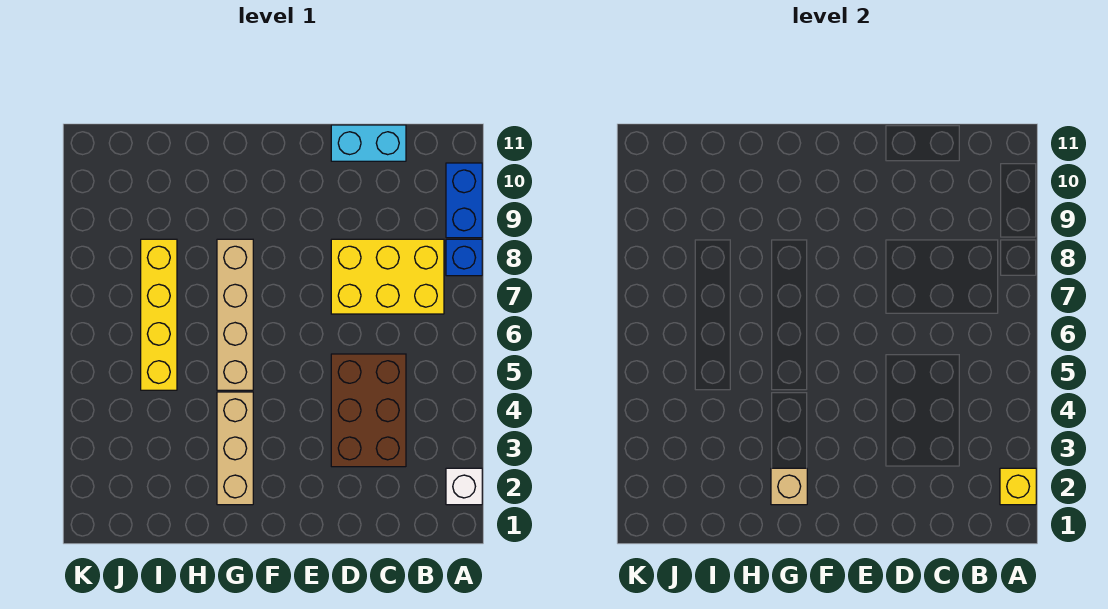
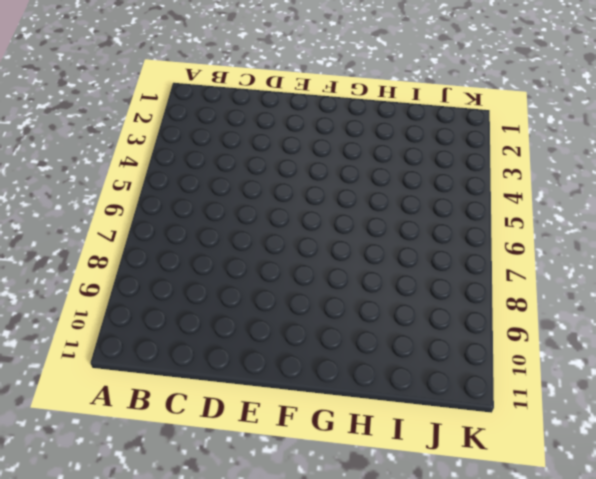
none -> white 1x1 brick [446,468,482,505]
none -> blue 1x1 brick [446,239,482,276]

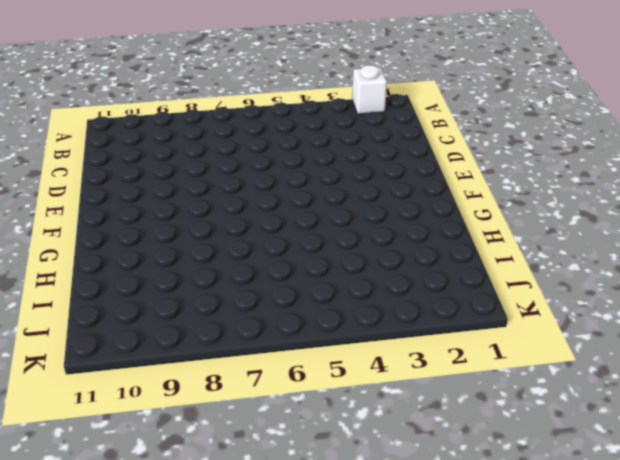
none -> blue 1x1 brick [446,239,482,276]
none -> blue 1x2 brick [446,163,482,238]

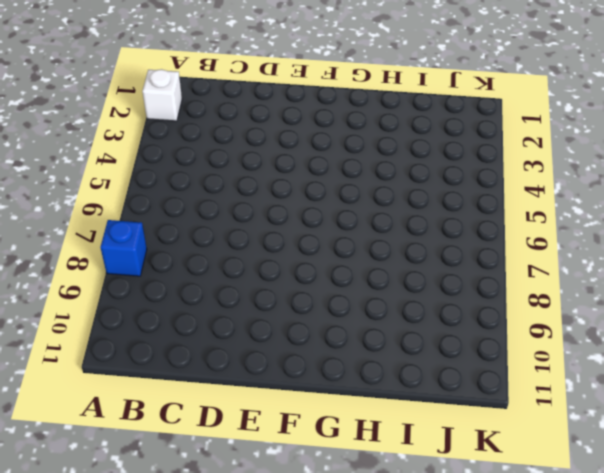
none -> blue 1x2 brick [446,163,482,238]
none -> yellow 2x3 brick [331,239,444,314]

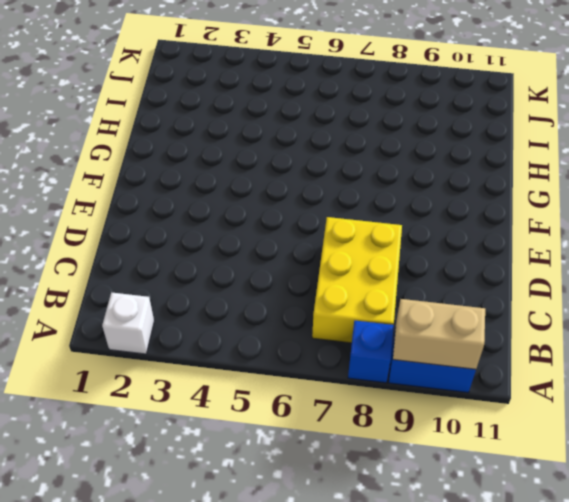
tan 1x2 brick [393,299,485,369] -> none
none -> brown 2x3 brick [331,354,406,467]
none -> cyan 1x2 brick [331,125,406,161]

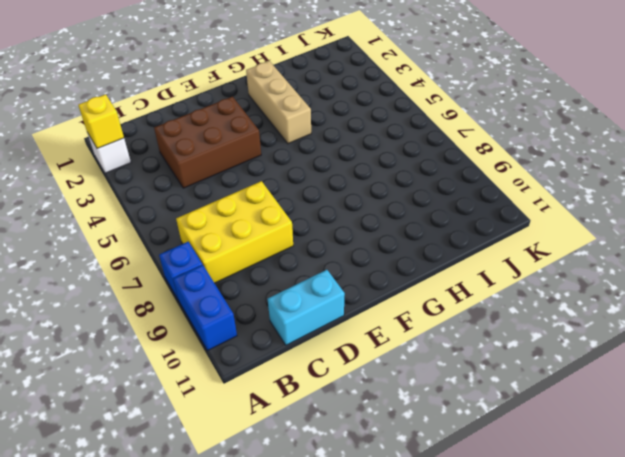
brown 2x3 brick [154,97,261,188] -> brown 2x3 brick turned to [331,354,406,467]
none -> tan 1x4 brick [217,239,253,390]
none -> yellow 1x4 brick [141,239,177,390]

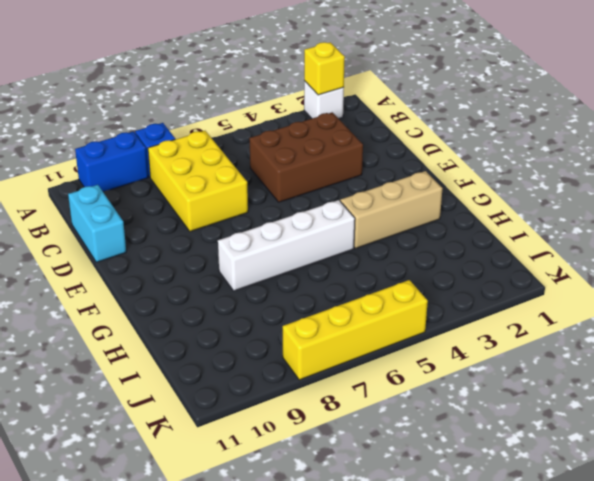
white 1x4 brick [218,200,355,291] -> tan 1x4 brick [217,239,253,390]
yellow 1x4 brick [283,280,428,380] -> yellow 1x4 brick moved to [141,239,177,390]
none -> tan 1x1 brick [771,468,807,505]

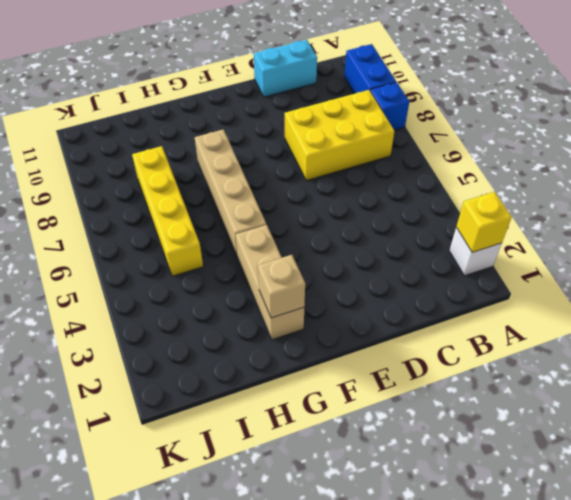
none -> brown 2x3 brick [331,354,406,467]

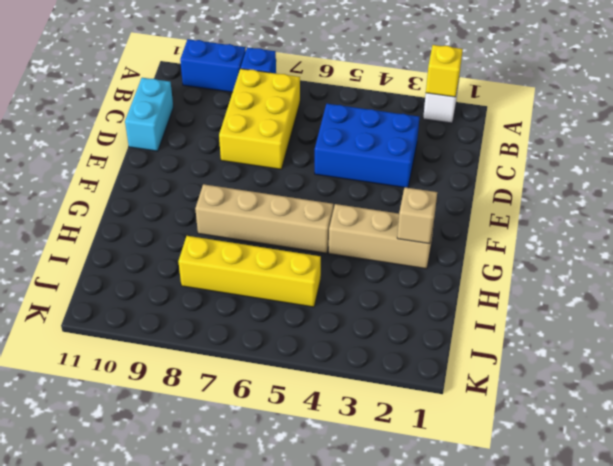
blue 2x3 brick [315,104,419,188] -> brown 2x3 brick [331,354,406,467]

